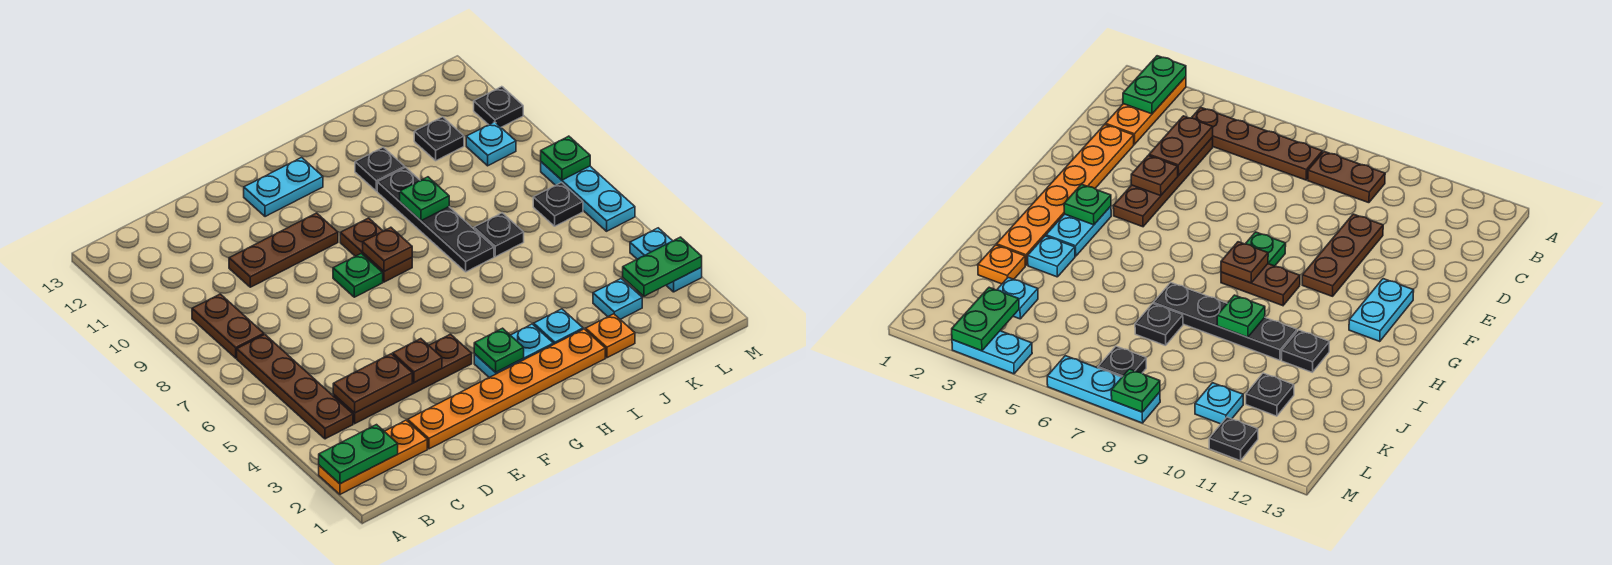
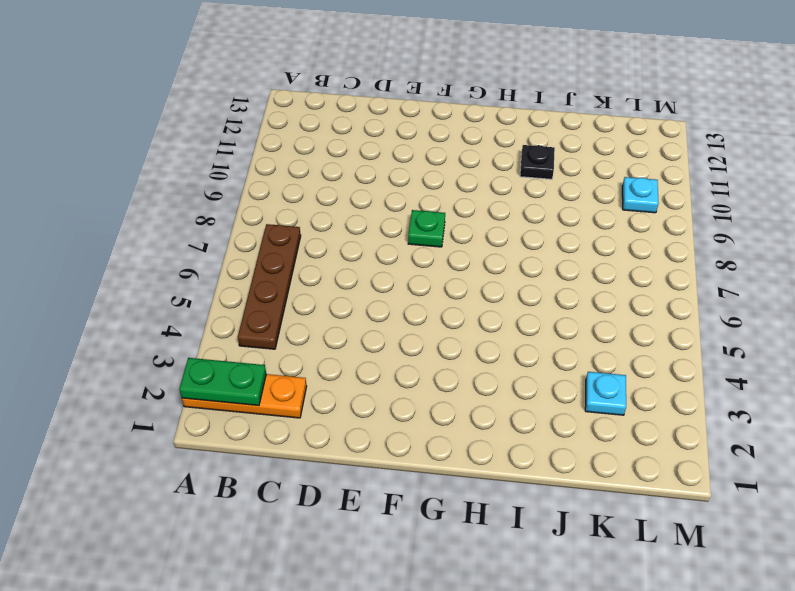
none -> brown 1x2 plate [192,294,264,358]
none -> brown 1x4 plate [333,334,472,424]
none -> orange 1x6 plate [408,329,605,449]
none -> brown 1x3 plate [229,213,338,287]

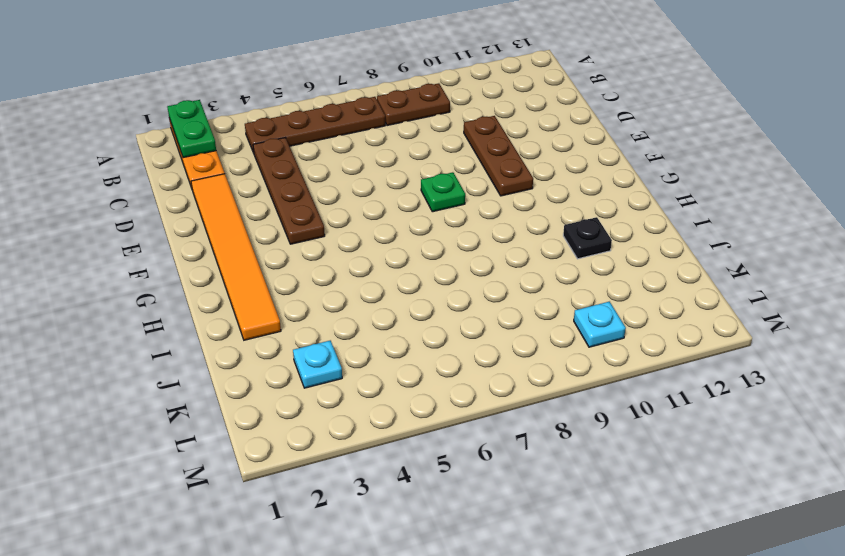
orange 1x6 tile [191,174,281,340] -> orange 1x6 plate [408,329,605,449]
none -> cyan 1x2 plate [244,157,323,217]
none -> cyan 1x2 plate [474,324,553,377]
none -> brown 1x2 plate [340,218,412,282]
none -> cyan 1x1 plate [534,309,583,344]

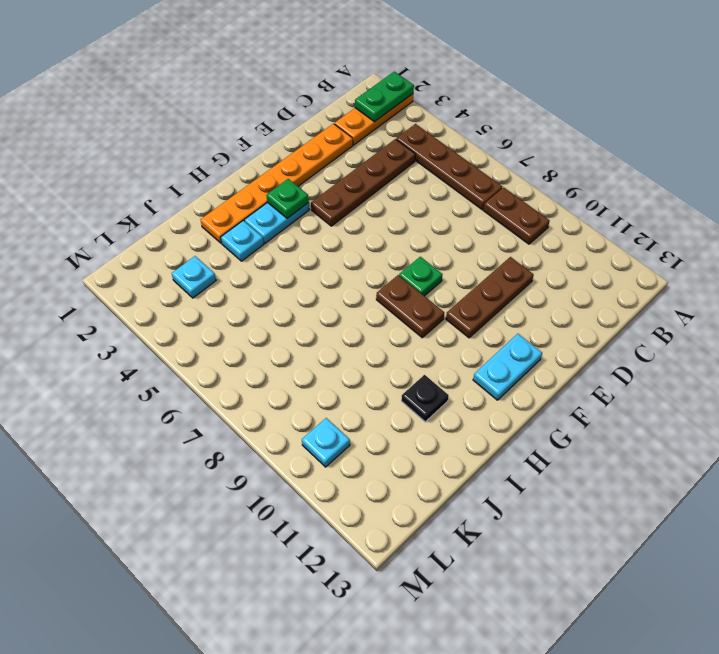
none -> black 1x4 plate [377,167,494,272]
none -> orange 1x1 plate [586,314,635,358]
none -> black 1x1 plate [474,213,524,257]
none -> black 1x1 plate [414,117,464,161]

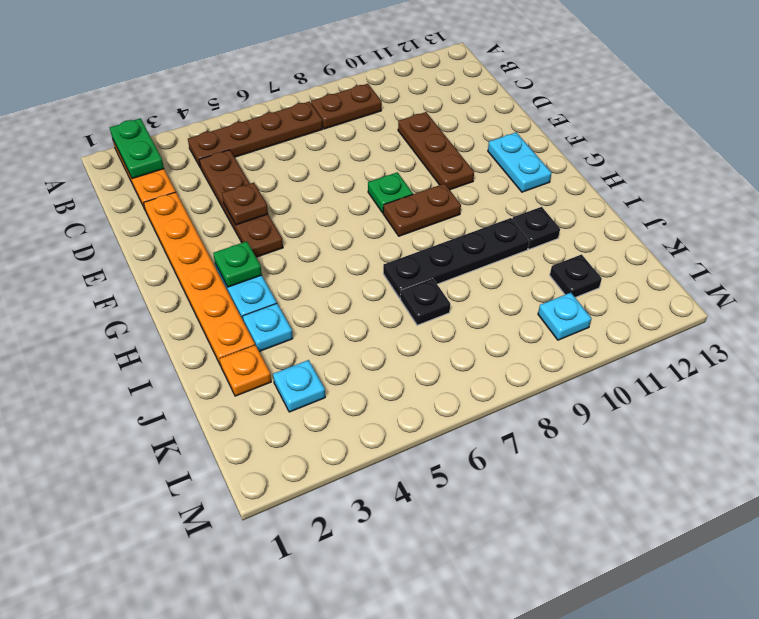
none -> black 1x1 plate [533,183,583,226]
none -> cyan 1x2 plate [630,228,702,292]
none -> cyan 1x3 plate [541,162,635,231]
none -> black 1x1 plate [474,87,523,127]

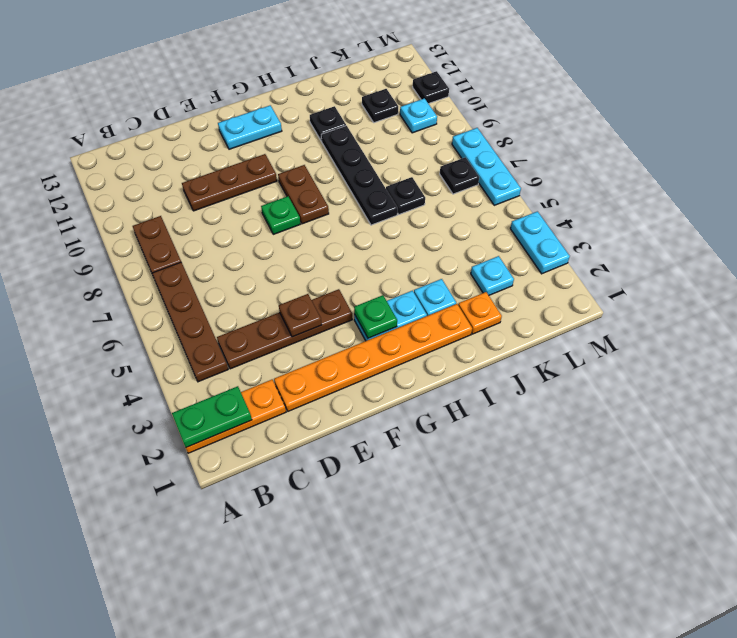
none -> brown 1x2 plate [333,354,412,413]
none -> brown 1x1 plate [363,227,412,271]
none -> green 1x1 plate [400,177,449,221]
none -> green 1x2 plate [623,237,702,296]

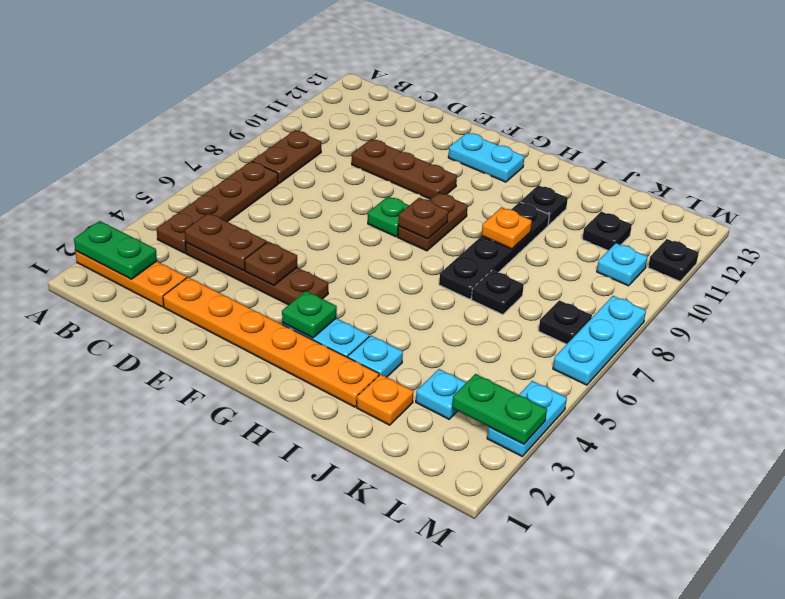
orange 1x1 plate [482,207,532,249] -> green 1x1 plate [400,177,449,221]
none -> green 1x1 plate [541,136,590,180]

